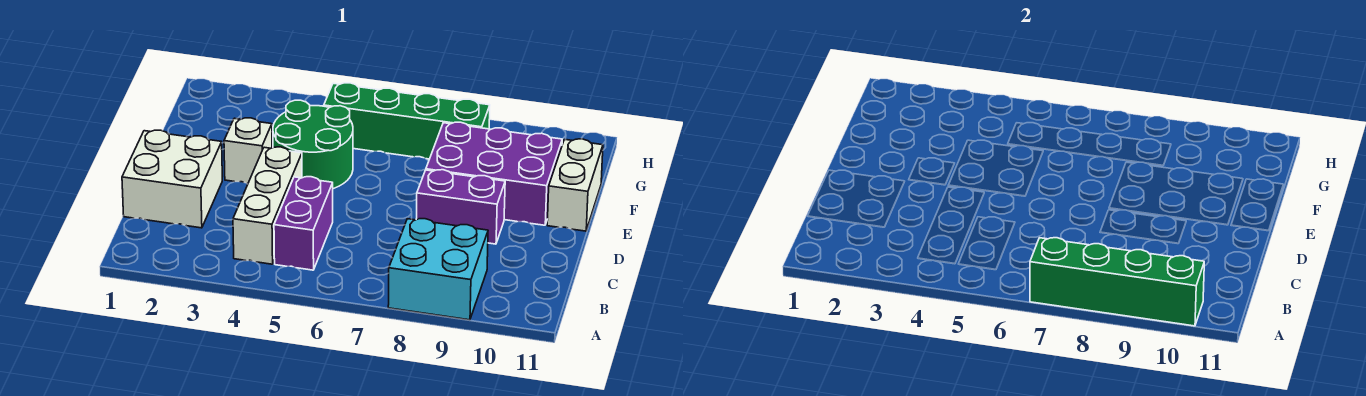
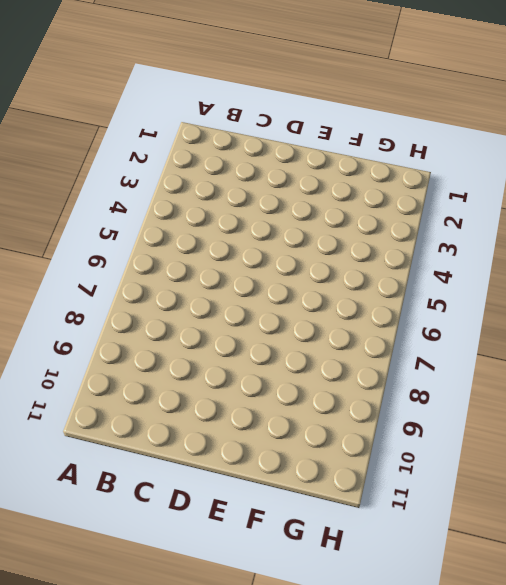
none -> cyan 2x2 brick [388,219,488,320]
none -> white 1x3 brick [233,147,302,264]

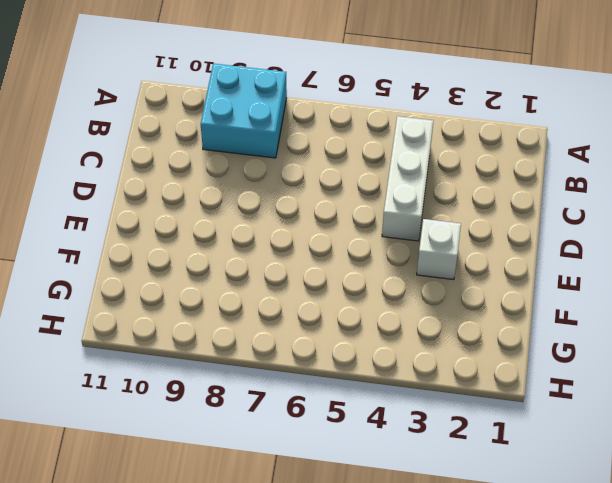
none -> purple 1x2 brick [274,177,333,270]
none -> white 2x2 brick [122,130,222,228]

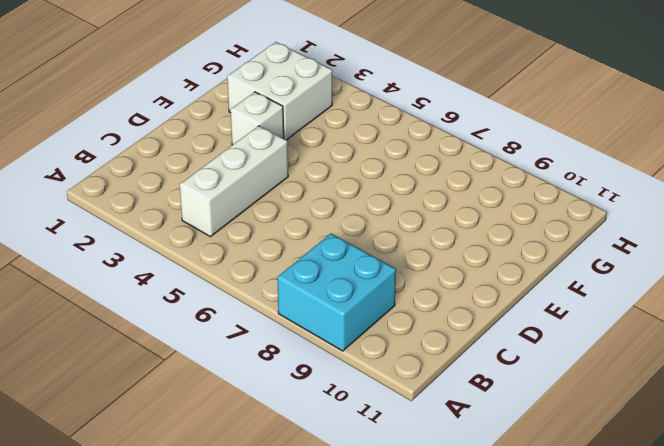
white 2x2 brick [227,42,332,140] -> white 2x2 brick moved to [122,130,222,228]
none -> purple 1x2 brick [274,177,333,270]
none -> purple 1x2 brick [416,170,505,244]

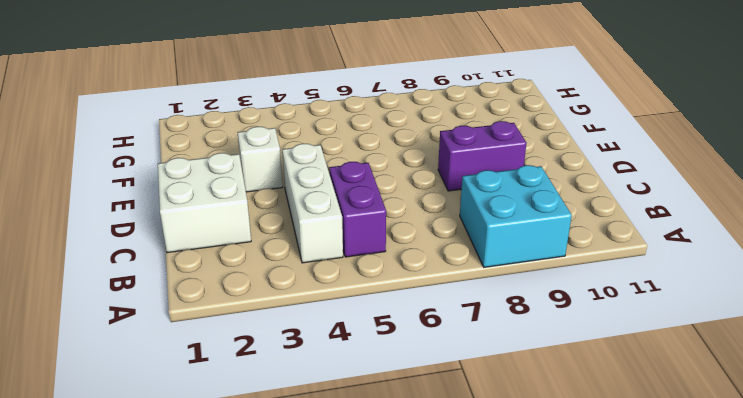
none -> green 2x2 round brick [273,100,353,189]
none -> purple 2x3 brick [426,122,562,225]

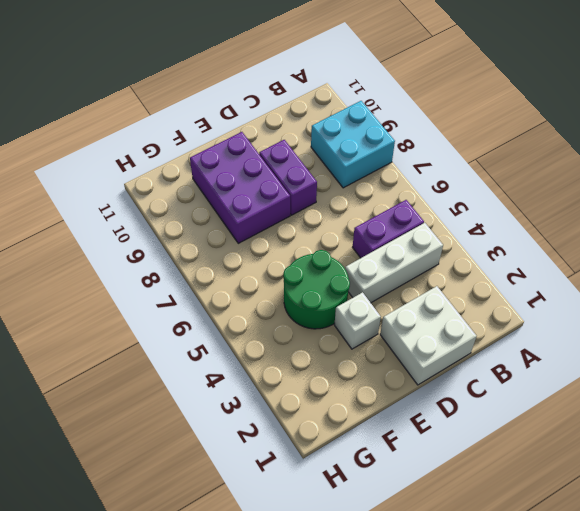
none -> white 1x2 brick [547,139,603,231]
none -> green 1x4 brick [324,83,490,159]

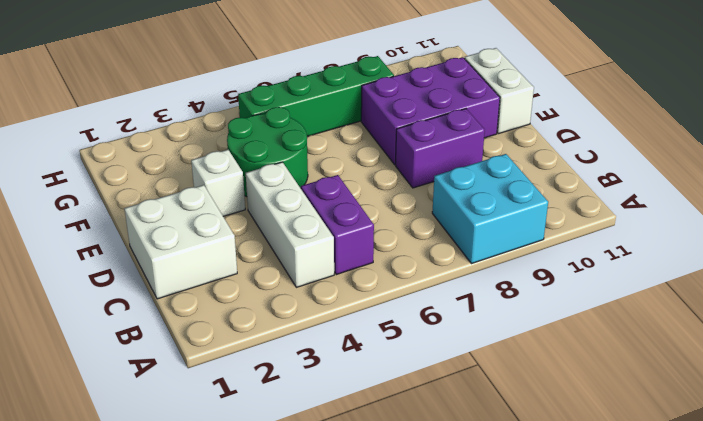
none -> green 1x4 brick [1030,238,1204,326]

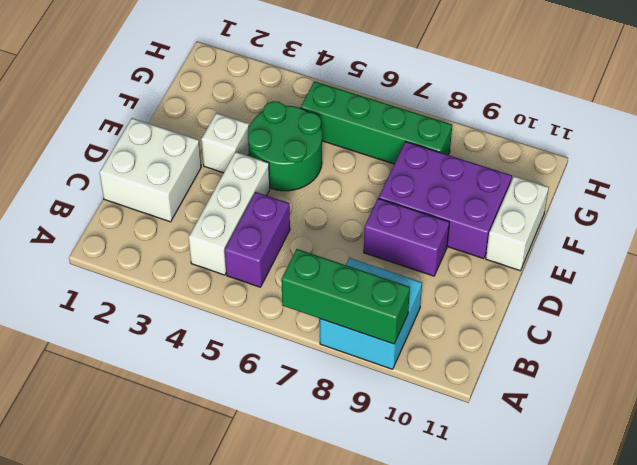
green 1x3 brick [281,249,410,344] -> green 1x4 brick [1030,238,1204,326]

